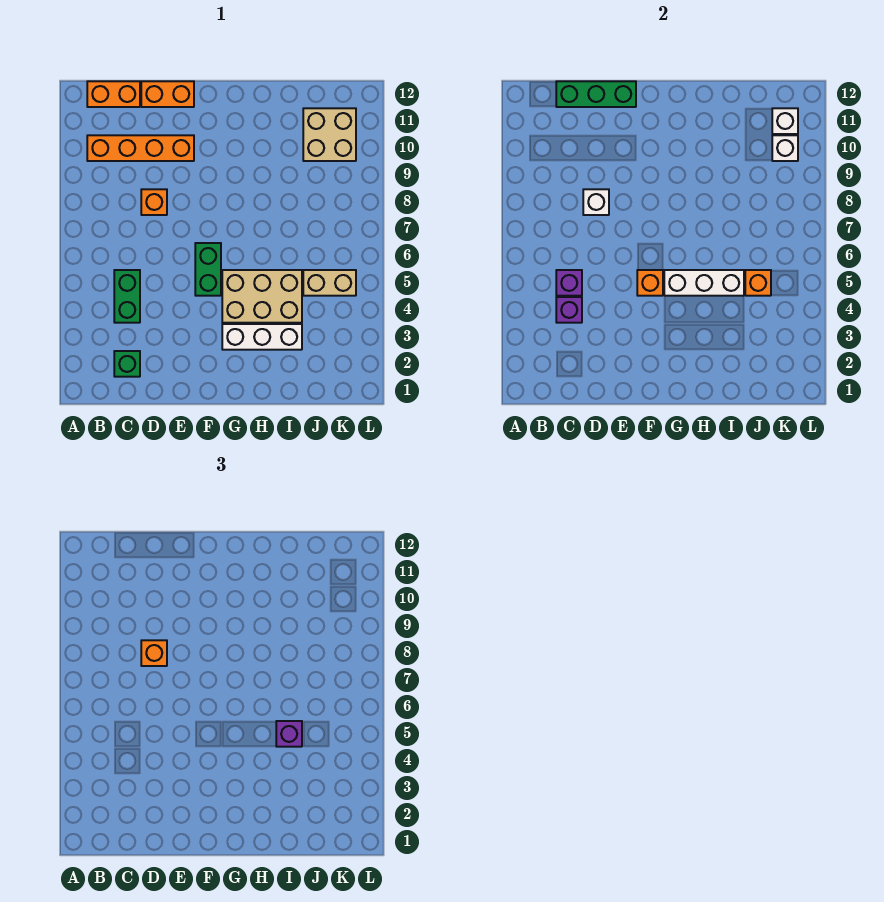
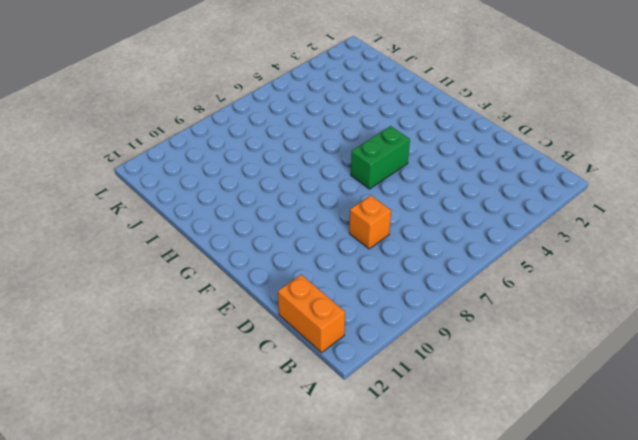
none -> orange 1x4 brick [87,135,194,161]
none -> green 1x1 brick [114,351,140,377]
none -> green 1x2 brick [114,270,140,323]

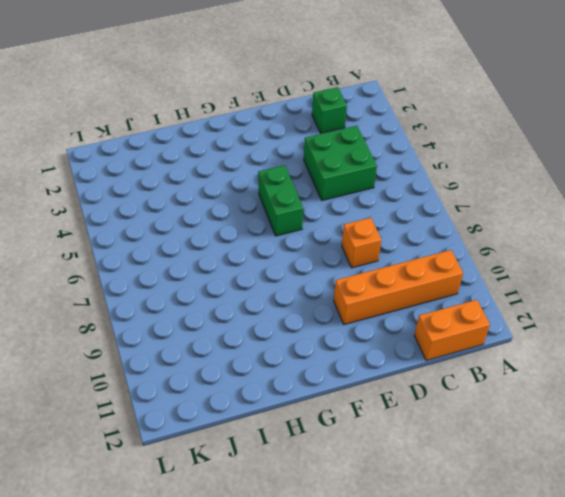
green 2x2 brick [304,126,377,200] -> green 1x2 brick [114,270,140,323]
none -> orange 1x2 brick [141,81,194,107]
none -> white 1x3 brick [222,324,302,350]
none -> tan 2x3 brick [222,270,302,323]

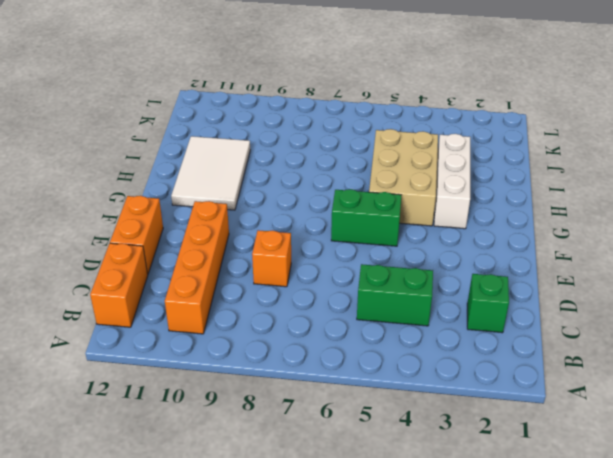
white 2x3 tile [171,136,250,210] -> none
none -> tan 1x2 brick [303,270,356,296]
none -> tan 2x2 brick [303,108,356,161]
none -> purple 1x1 brick [556,297,582,323]

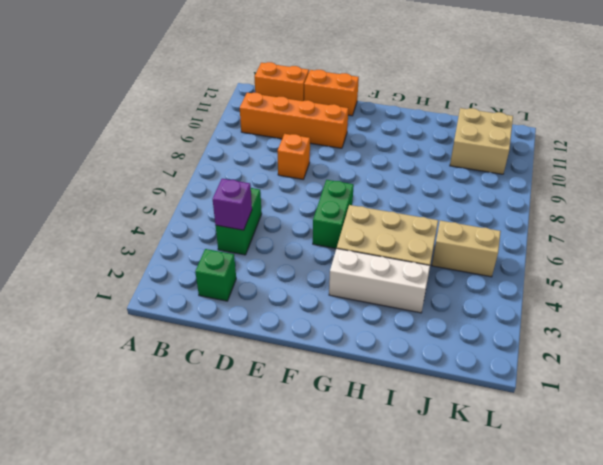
none -> purple 1x1 brick [556,270,582,296]
none -> green 1x3 brick [556,81,636,107]
none -> white 1x1 brick [583,189,609,215]

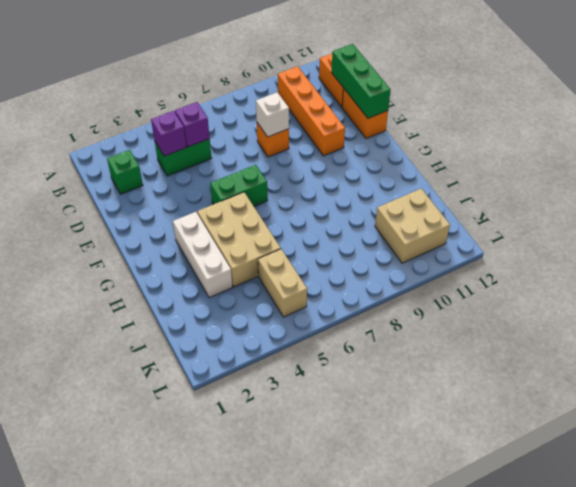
none -> orange 1x1 brick [637,270,663,296]
none -> white 1x3 brick [664,270,744,296]
none -> orange 1x1 brick [745,270,771,296]

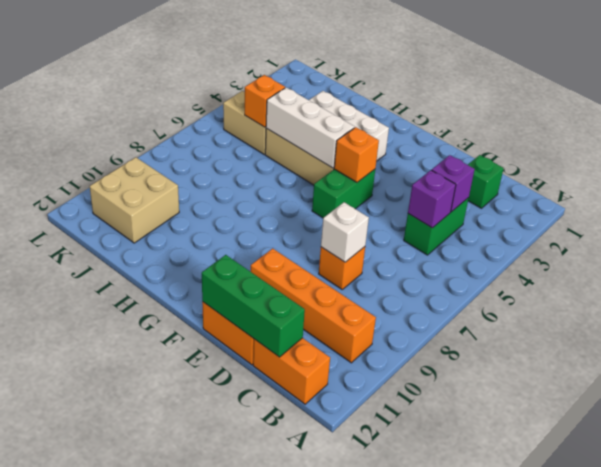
none -> white 1x1 brick [772,135,798,161]
none -> white 1x1 brick [772,108,798,134]
none -> orange 1x1 brick [141,640,167,666]

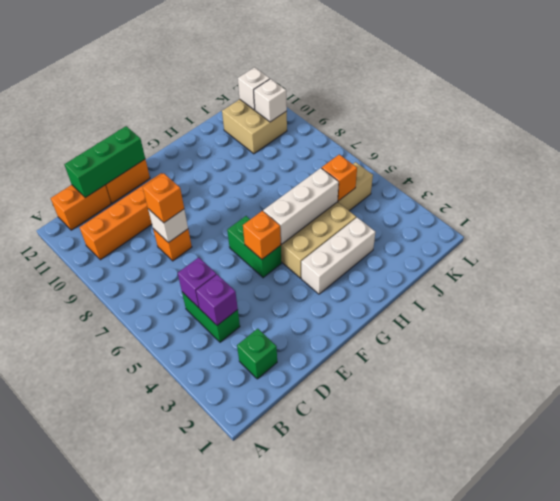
none -> purple 1x1 brick [276,721,302,747]

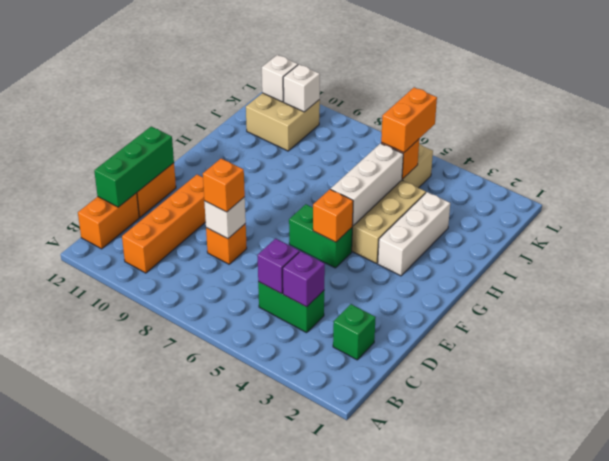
orange 1x2 brick [381,87,437,153] -> none
none -> purple 1x1 brick [276,721,302,747]

